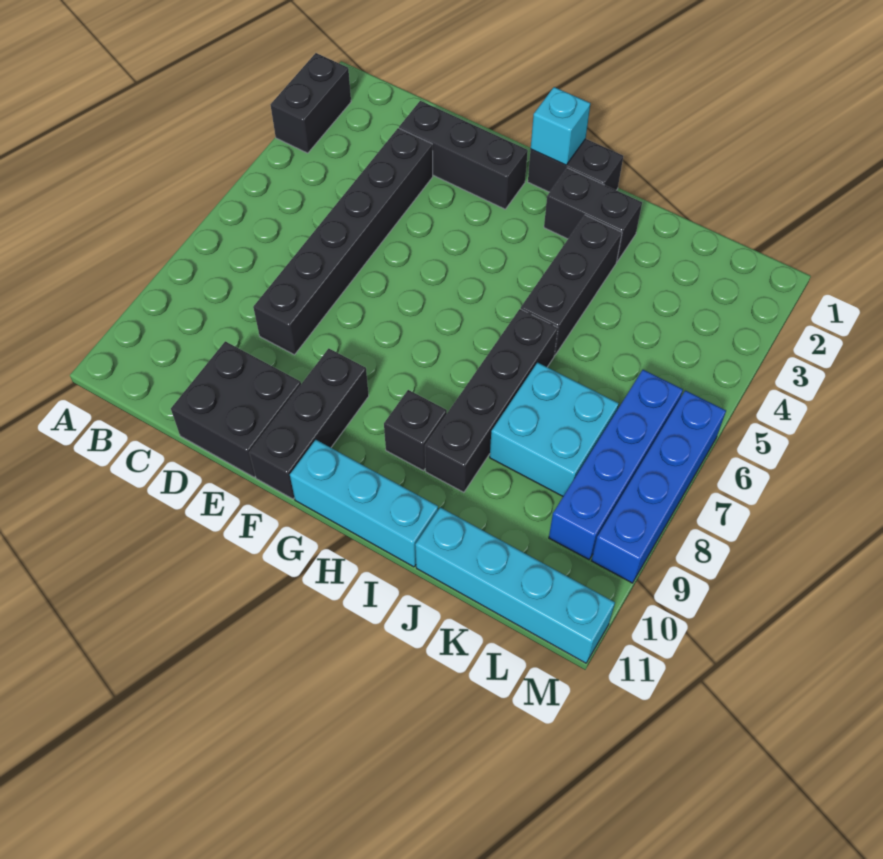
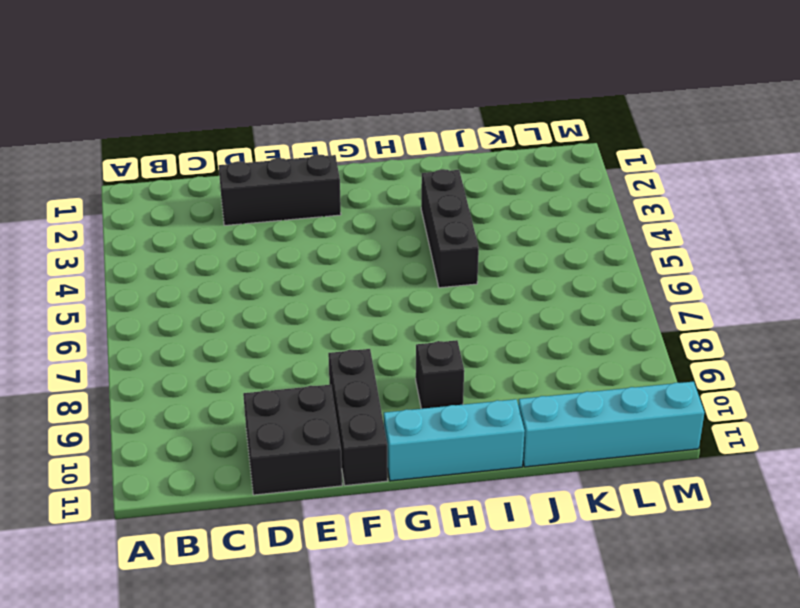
none -> black 1x2 brick [271,53,351,153]
none -> black 1x6 brick [253,128,433,355]
none -> black 1x2 brick [528,139,623,192]

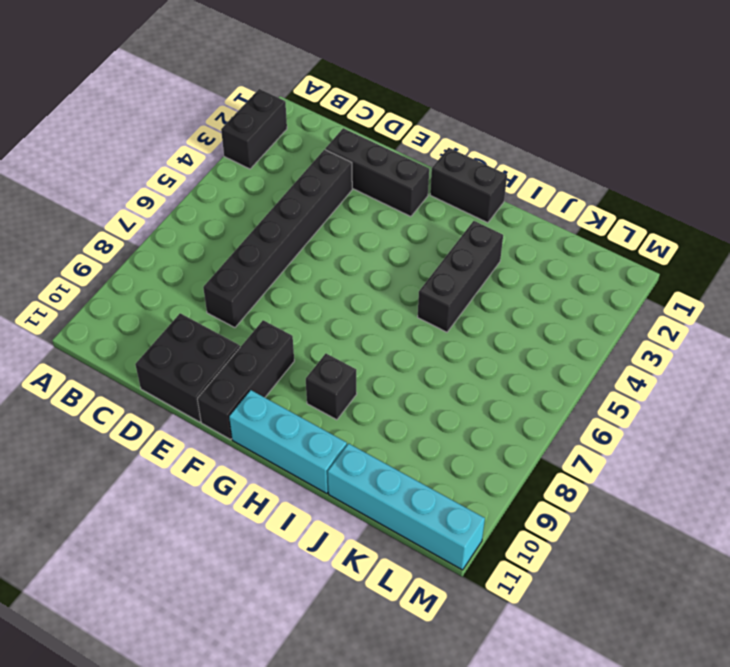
none -> black 1x2 brick [544,168,642,262]
none -> black 1x4 brick [425,309,558,492]
none -> cyan 2x2 brick [490,363,619,496]

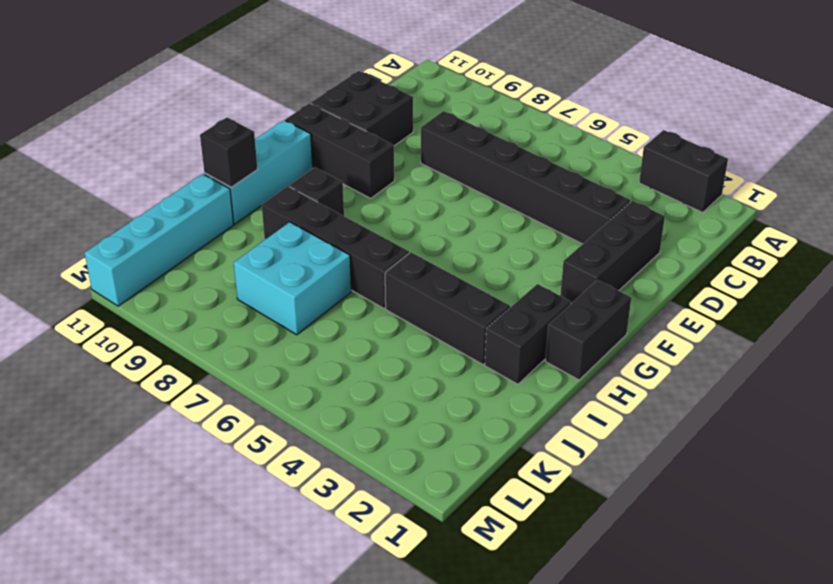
black 1x1 brick [200,118,258,187] -> none
none -> blue 1x4 brick [549,370,683,560]
none -> blue 1x4 brick [591,391,726,583]
none -> cyan 1x1 brick [531,87,590,165]

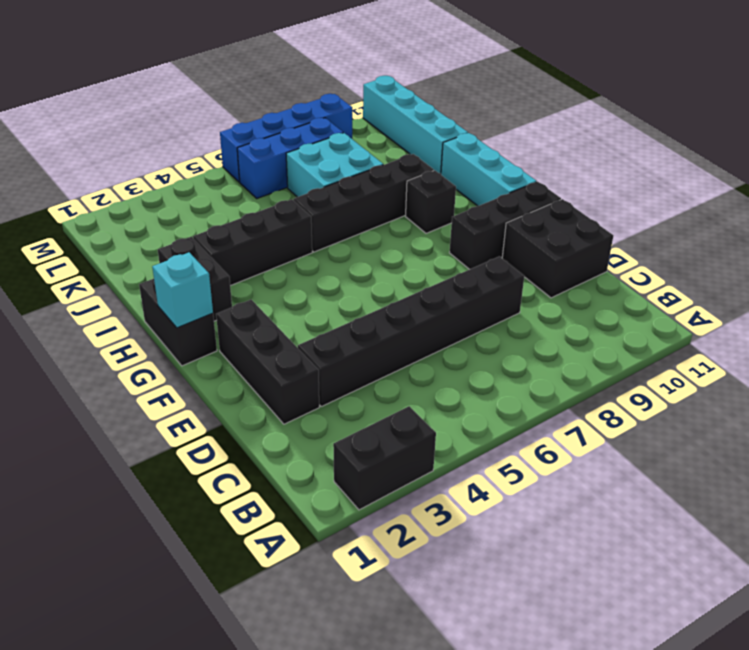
blue 1x3 brick [237,118,343,198] -> blue 1x4 brick [549,370,683,560]

